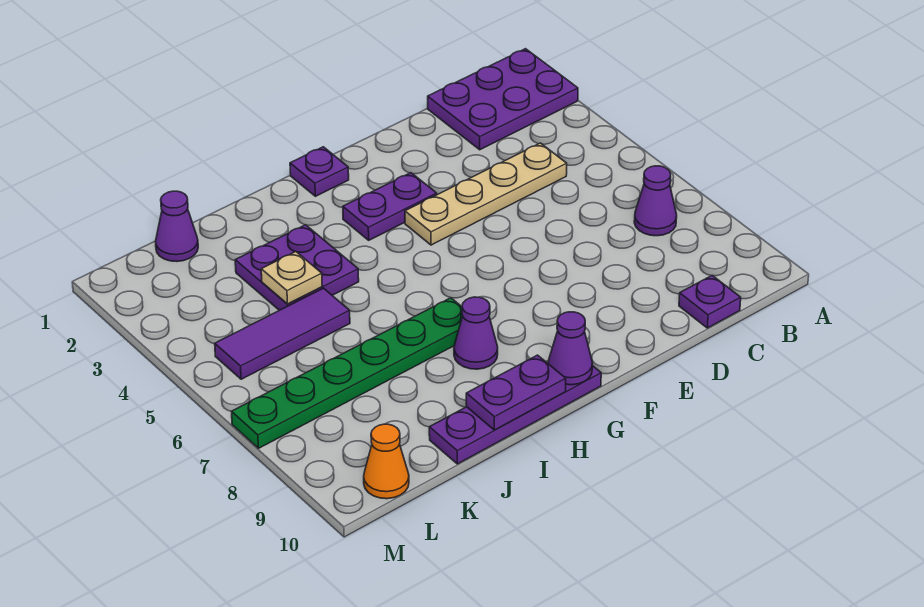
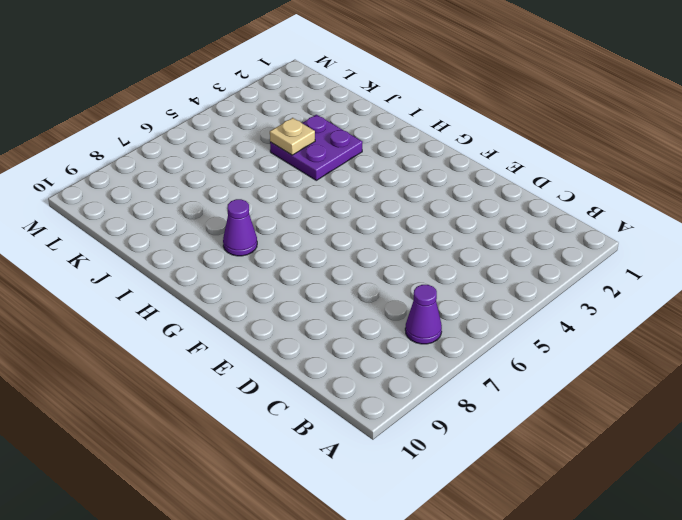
none -> purple 2x3 plate [428,49,578,150]
none -> tan 1x4 plate [405,143,567,245]
none -> purple 1x1 plate [679,276,741,328]

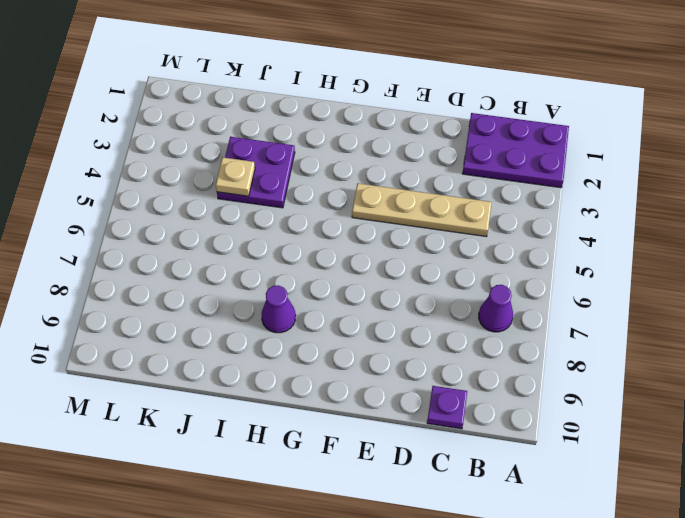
none -> purple 1x2 plate [343,173,437,240]
none -> purple 1x1 plate [290,147,349,196]
none -> purple 1x4 plate [429,366,601,464]

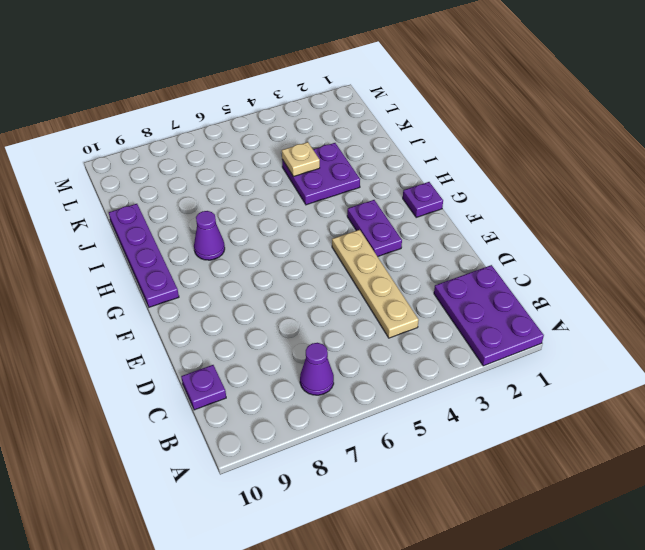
none -> green 1x6 plate [232,298,463,448]
none -> purple 1x3 tile [215,288,350,379]
none -> purple 1x1 cone [155,191,198,262]

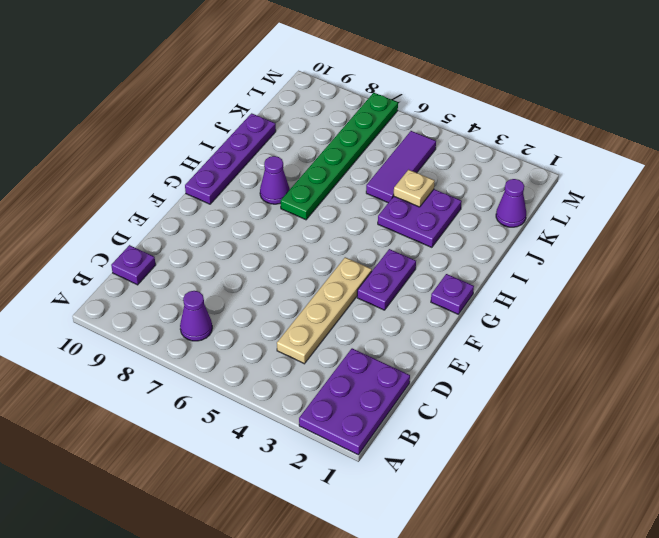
none -> orange 1x1 cone [364,424,409,499]
none -> purple 1x1 cone [548,312,592,385]
none -> purple 1x2 plate [466,355,566,430]

